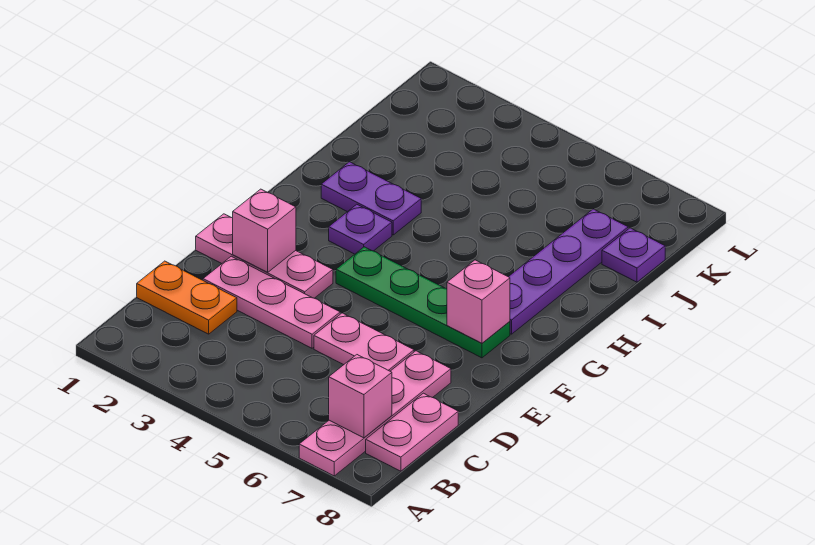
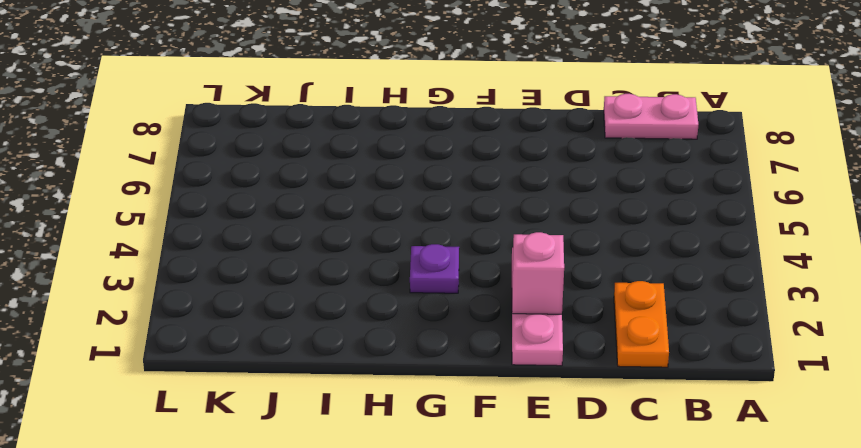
none -> pink 1x4 plate [299,351,451,476]
none -> pink 1x3 plate [203,256,340,348]
none -> pink 1x2 plate [314,313,414,371]

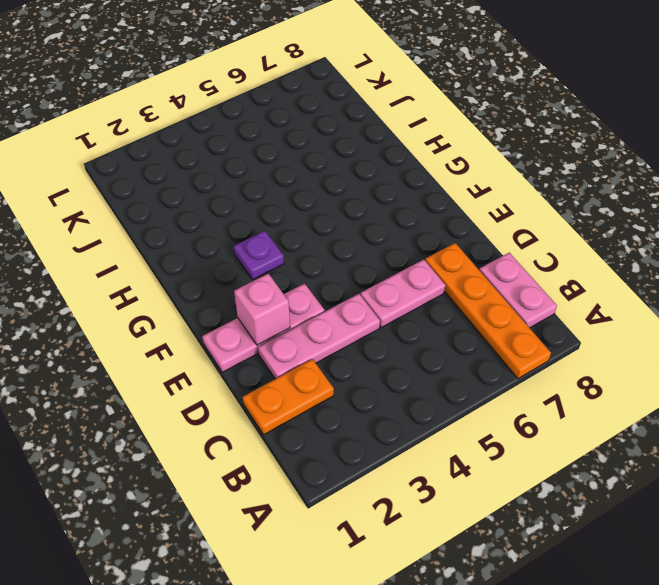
orange 1x4 plate [425,243,551,379] -> pink 1x4 plate [299,351,451,476]
none -> green 1x4 plate [336,247,510,358]
none -> purple 1x4 plate [509,209,628,334]
none -> purple 1x2 plate [321,162,421,235]

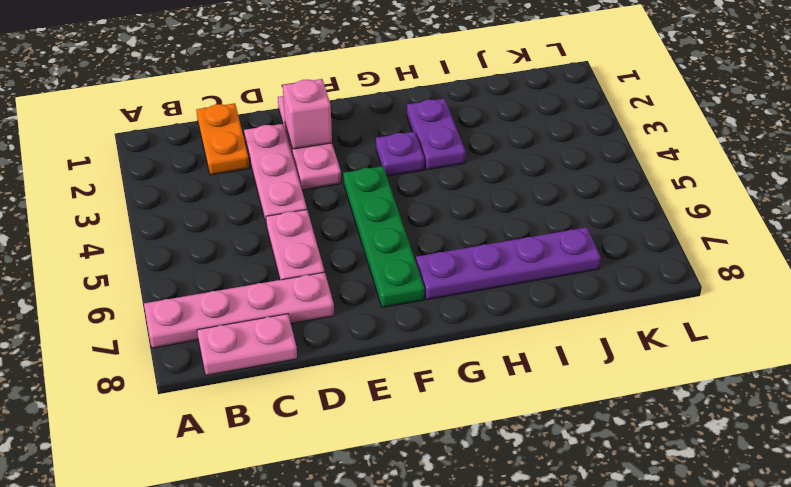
none -> purple 1x1 plate [602,228,665,282]
none -> pink 1x1 brick [329,355,392,438]
none -> pink 1x1 brick [447,260,510,343]

